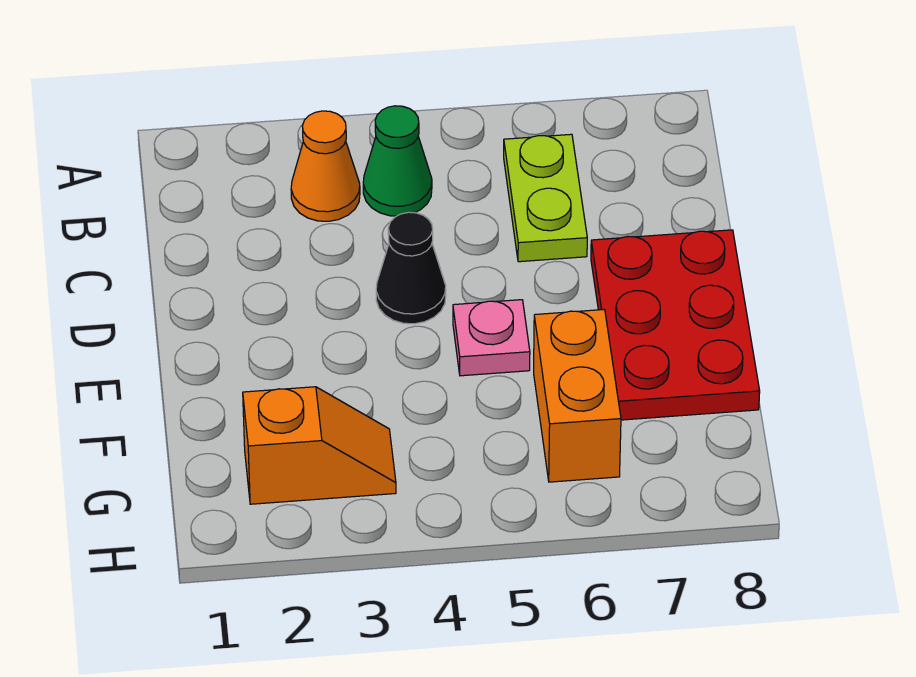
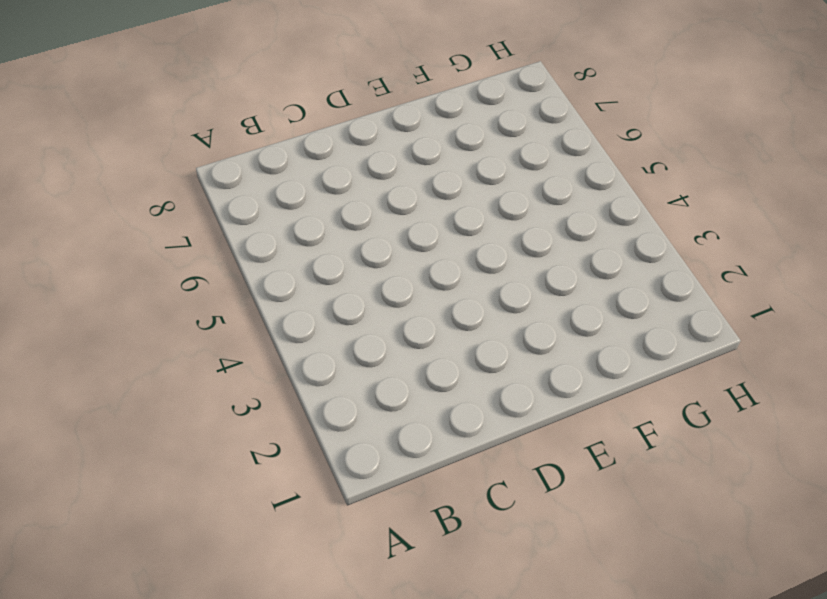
none -> orange 1x1 cone [291,111,360,221]
none -> green 1x1 cone [363,106,432,216]

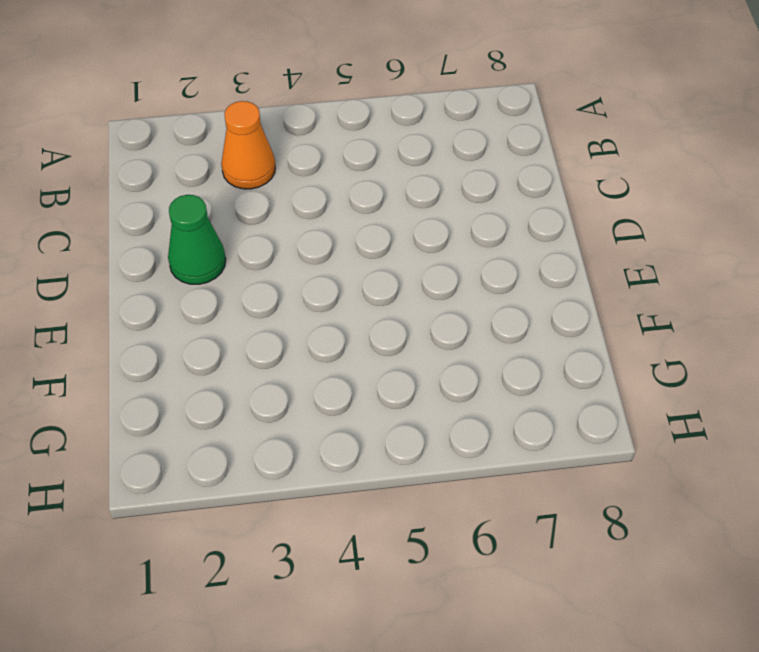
green 1x1 cone [168,195,226,284] -> green 1x1 cone moved to [363,106,432,216]
none -> lime 1x2 plate [504,134,587,262]
none -> black 1x1 cone [376,212,446,324]

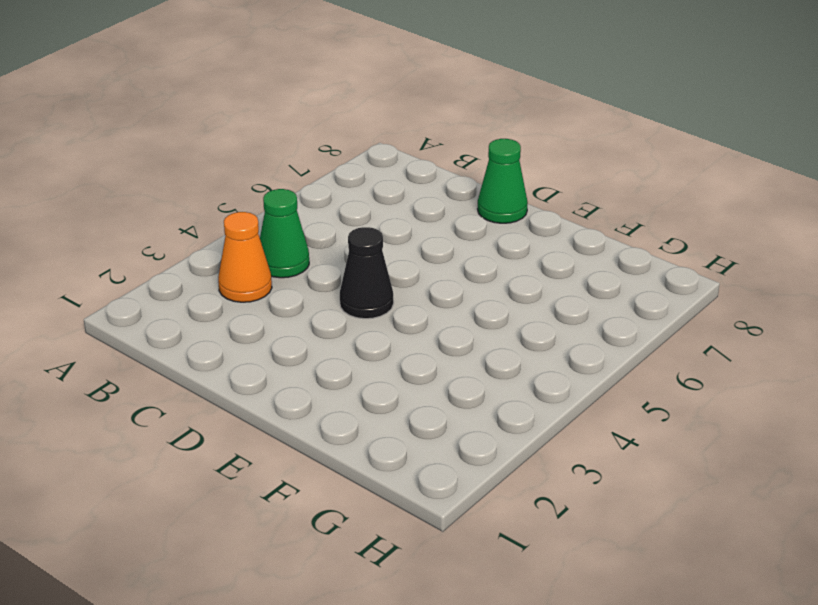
green 1x1 cone [478,139,528,223] -> red 2x3 plate [591,230,760,420]
none -> lime 1x2 plate [504,134,587,262]
none -> pink 1x1 plate [453,300,530,376]

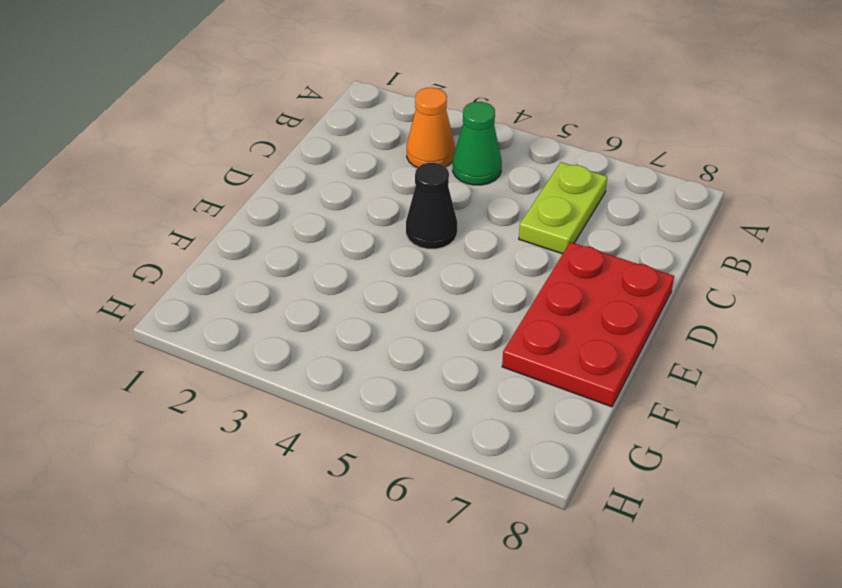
none -> pink 1x1 plate [453,300,530,376]
none -> orange 1x2 brick [534,310,621,482]

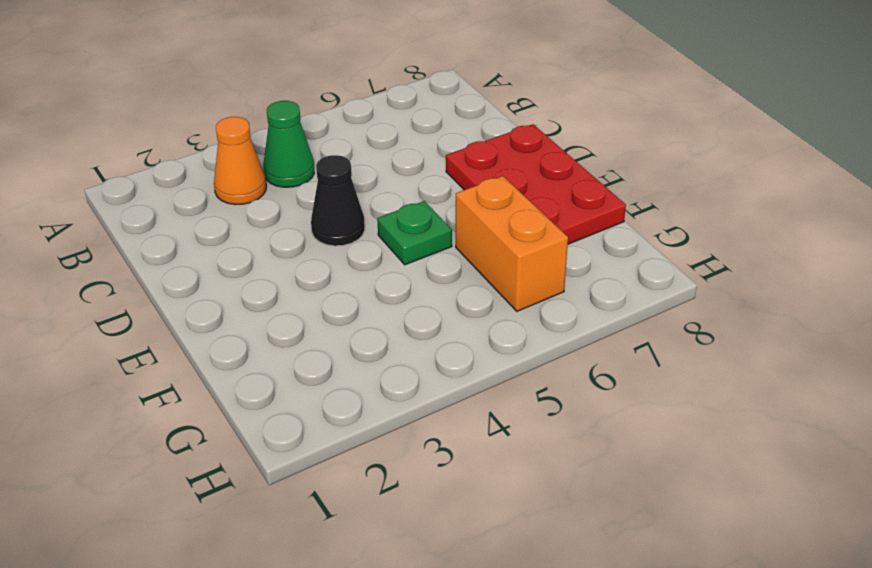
green 1x1 plate [377,201,452,265] -> pink 1x1 plate [453,300,530,376]
none -> lime 1x2 plate [504,134,587,262]
none -> orange 1x2 slope [243,387,396,504]

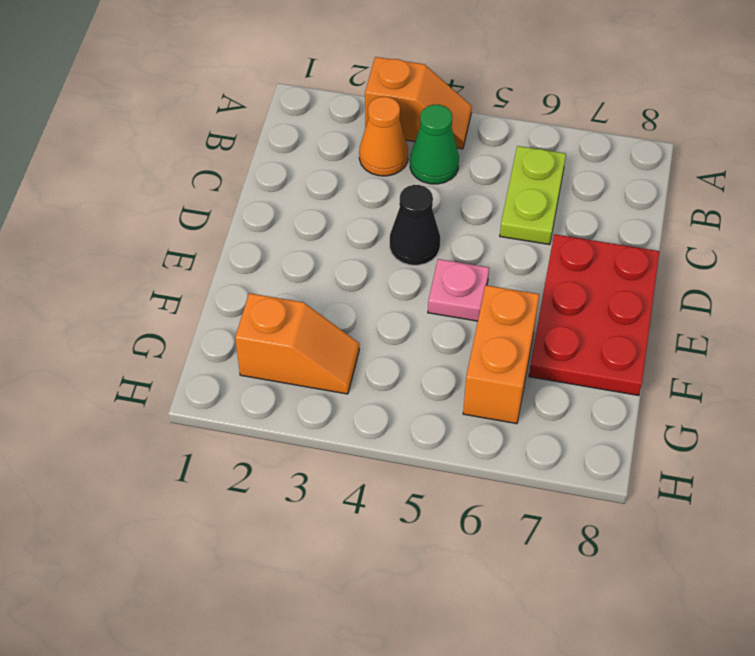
orange 1x2 slope [365,57,472,149] -> none

